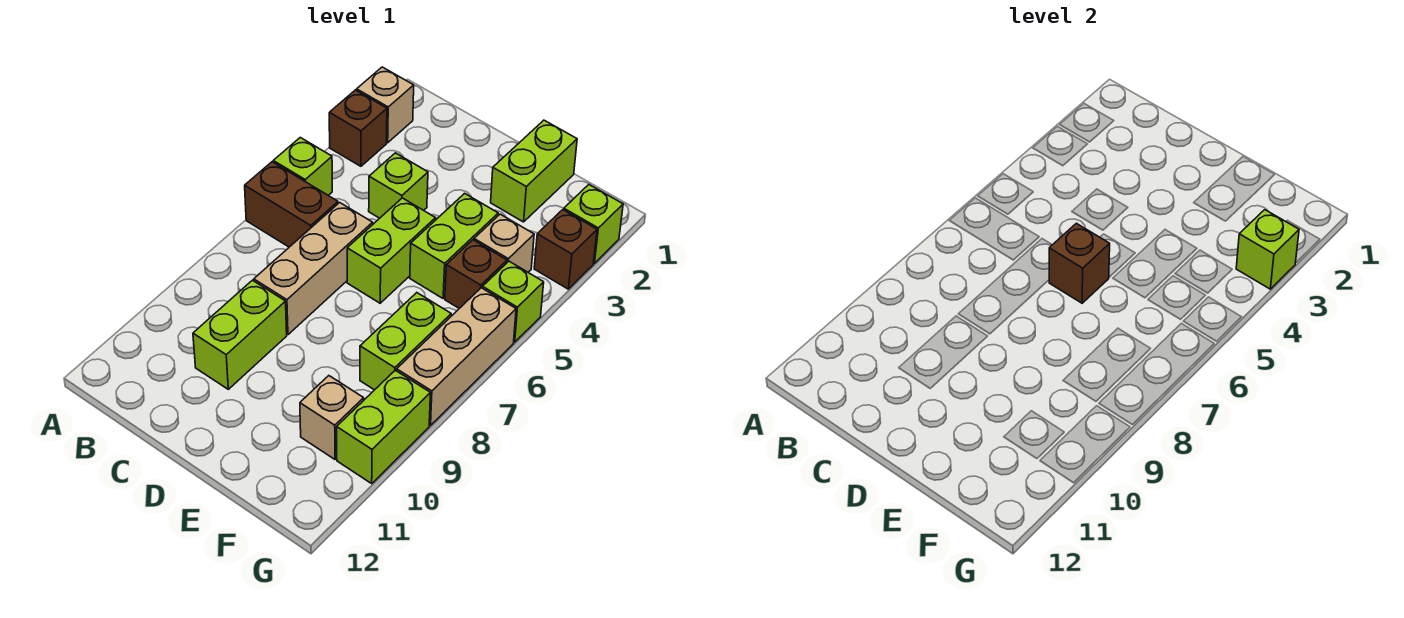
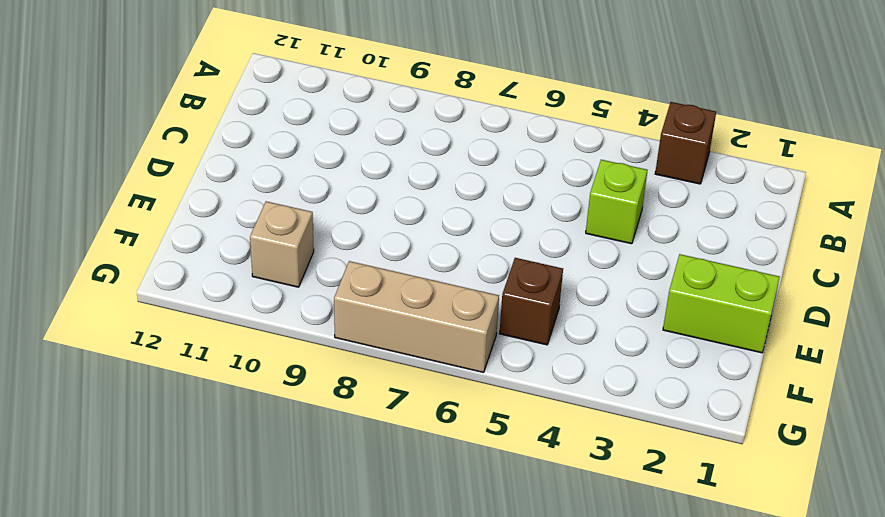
none -> tan 1x1 brick [357,67,414,143]
none -> lime 1x1 brick [273,138,332,195]
none -> brown 1x2 brick [245,162,338,247]

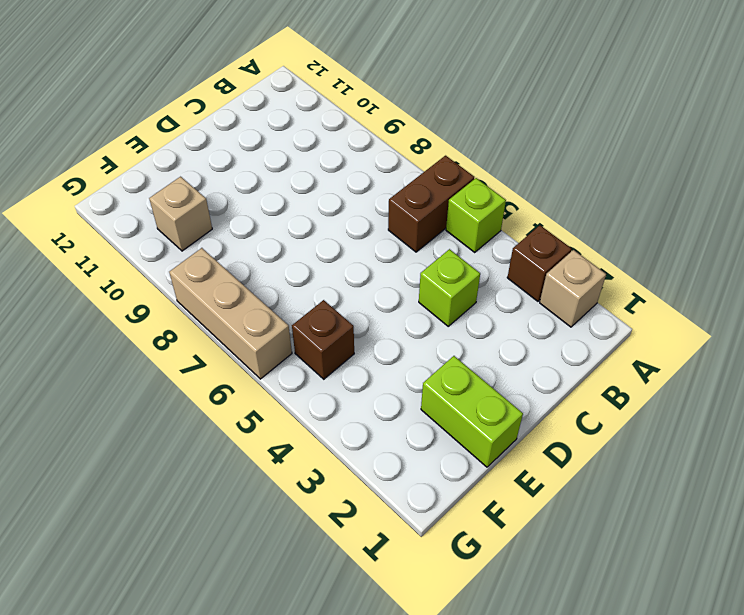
none -> tan 1x3 brick [254,203,373,335]
none -> lime 1x2 brick [193,280,287,389]
none -> lime 1x2 brick [347,198,436,303]

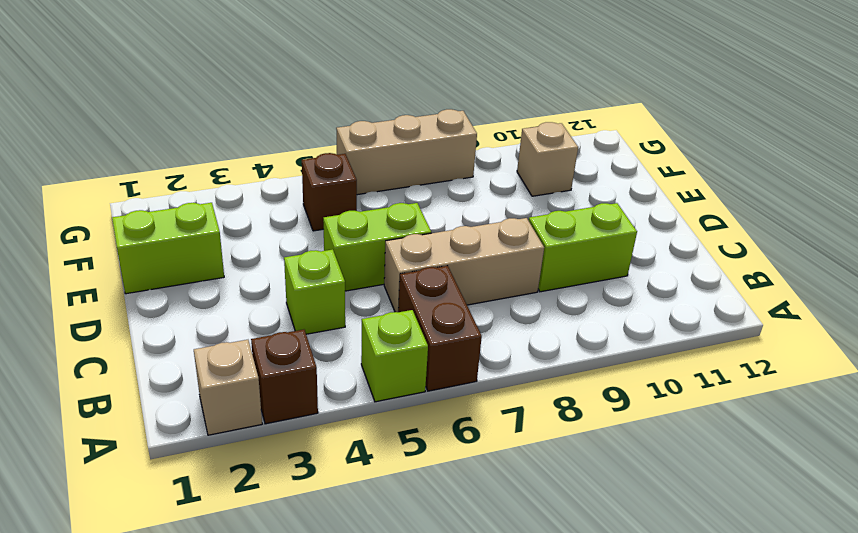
none -> lime 1x2 brick [410,193,498,298]
none -> tan 1x1 brick [474,214,534,272]
none -> lime 1x2 brick [360,293,451,390]

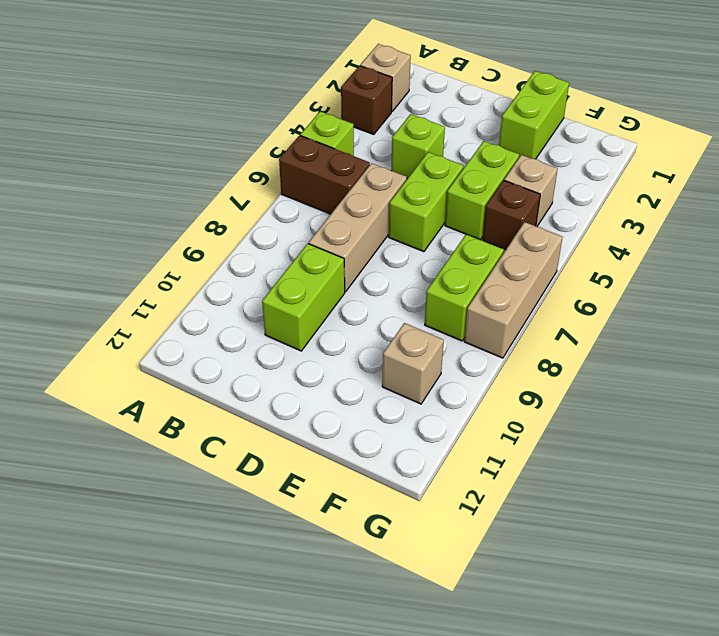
none -> lime 1x1 brick [564,185,623,263]
none -> brown 1x1 brick [534,210,597,289]
none -> lime 1x1 brick [483,261,544,342]

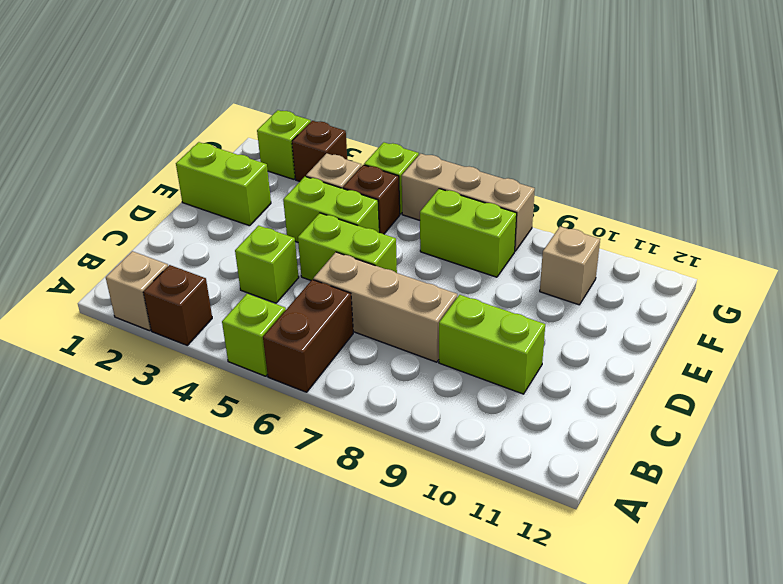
none -> lime 1x2 brick [337,370,431,483]
none -> brown 1x1 brick [1049,223,1110,303]
none -> lime 1x1 brick [1236,210,1299,289]

